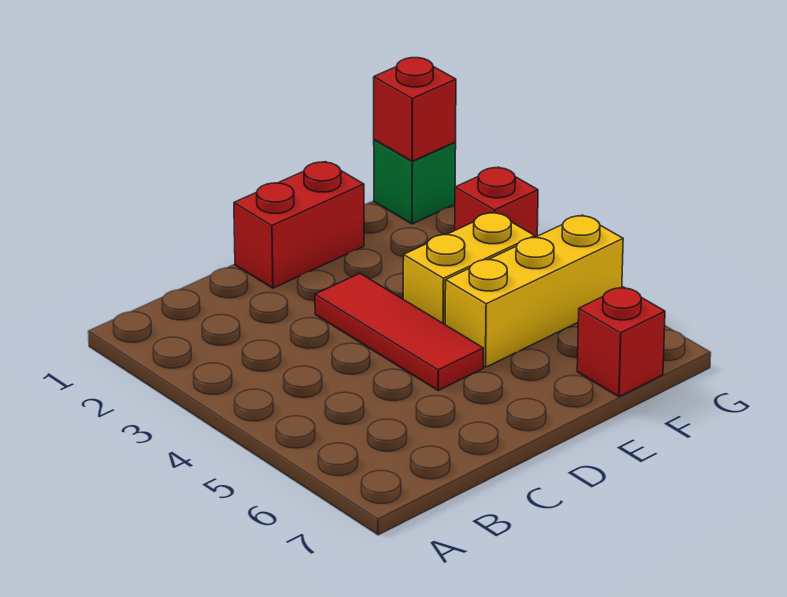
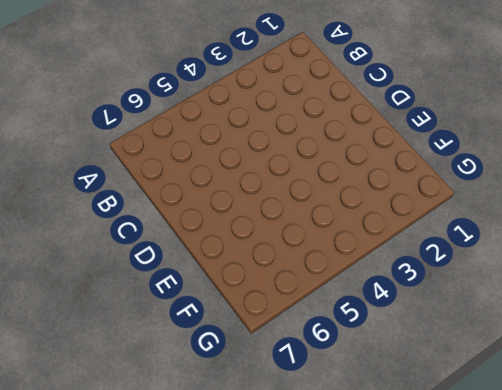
none -> red 1x2 brick [234,162,364,288]
none -> red 1x3 tile [315,273,483,391]

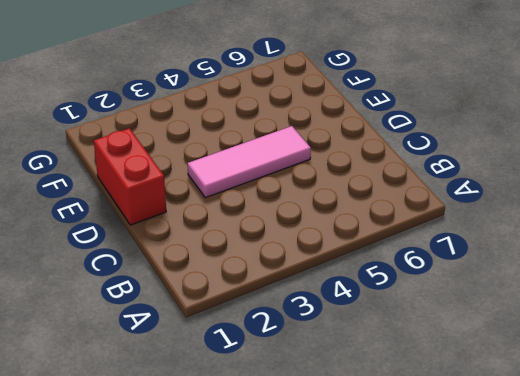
pink 1x3 tile [188,126,311,198] -> red 1x3 tile [315,273,483,391]
none -> yellow 1x2 brick [403,212,535,324]
none -> yellow 1x3 brick [445,215,623,367]

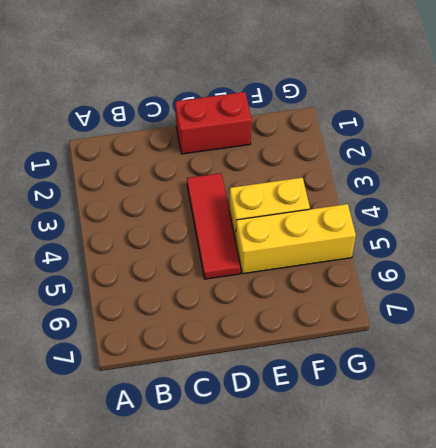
none -> red 1x1 brick [577,287,665,397]
none -> green 1x1 brick [374,140,456,224]

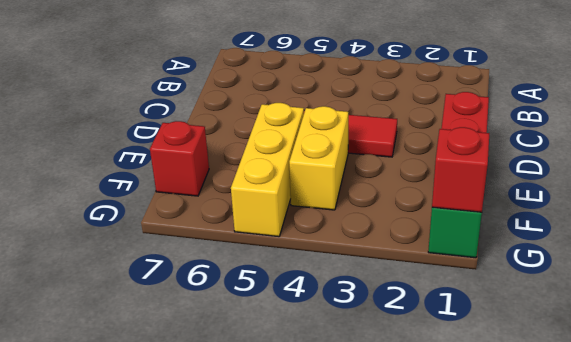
none -> red 1x1 brick [455,167,538,237]

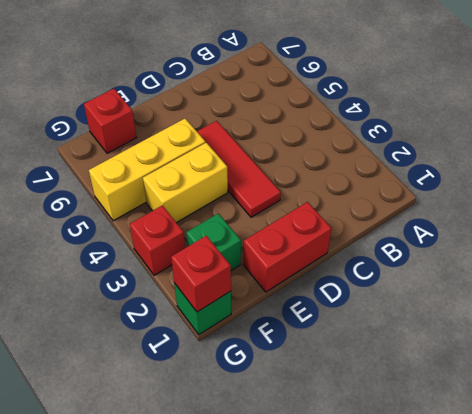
green 1x1 brick [186,213,241,270] -> none

